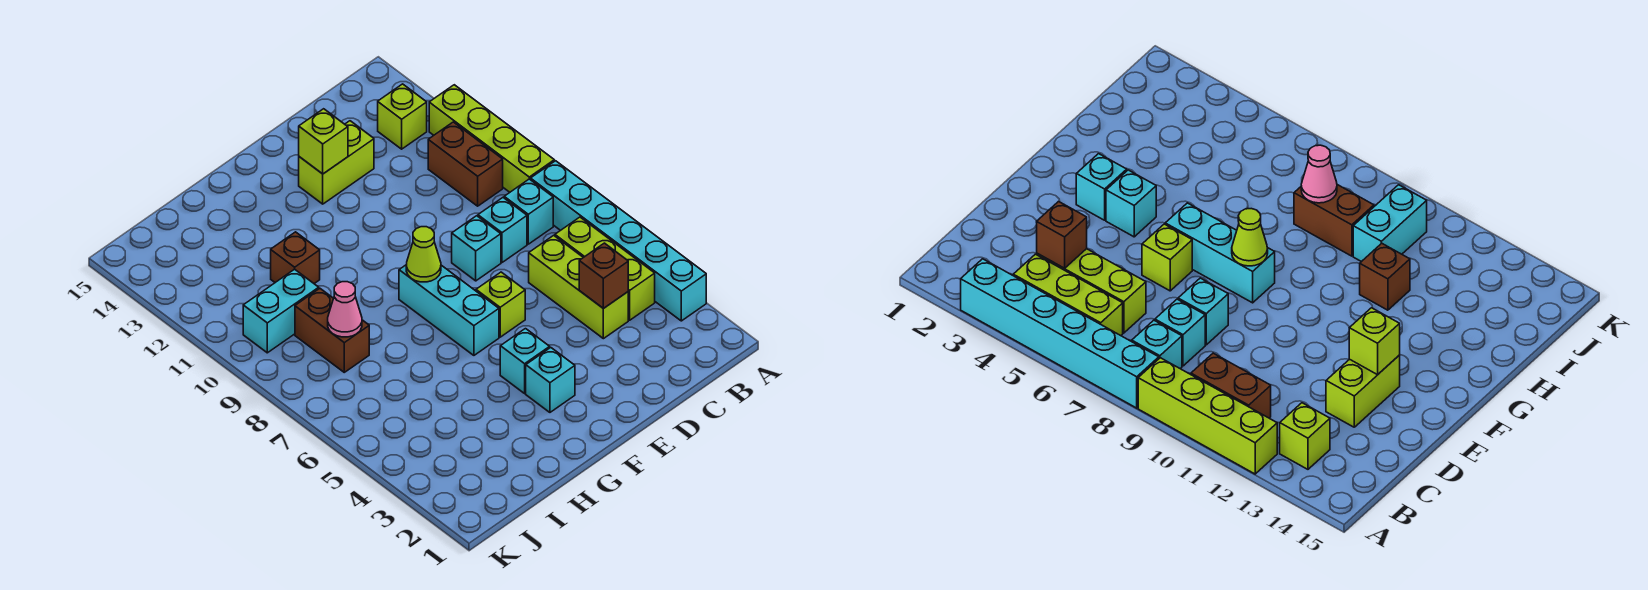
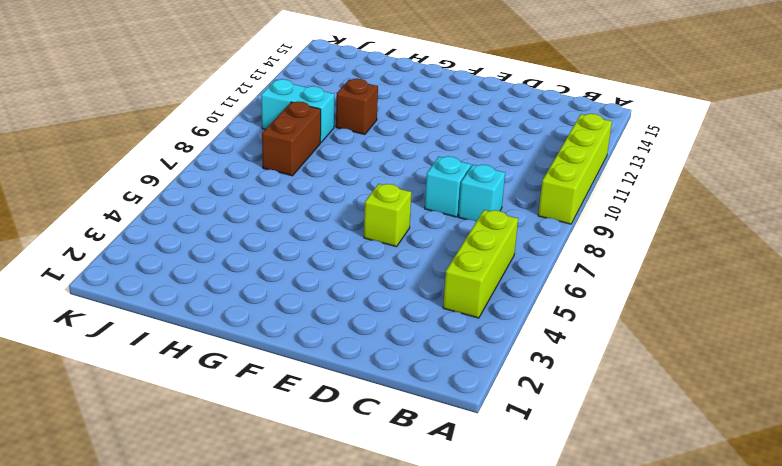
none -> cyan 1x6 brick [531,161,706,321]
none -> cyan 1x1 brick [504,179,553,244]
none -> brown 1x2 brick [428,122,503,206]

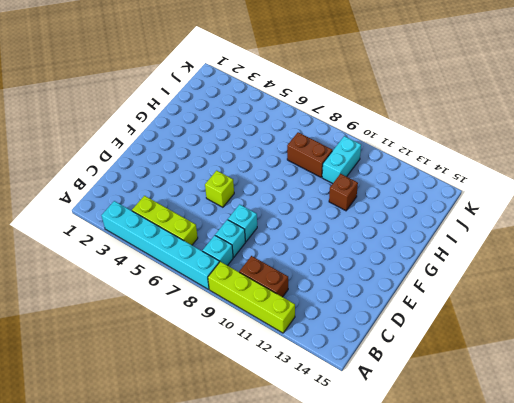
none -> lime 1x1 brick [378,84,427,149]
none -> lime 1x3 brick [529,235,628,339]
none -> lime 1x2 brick [299,121,374,204]

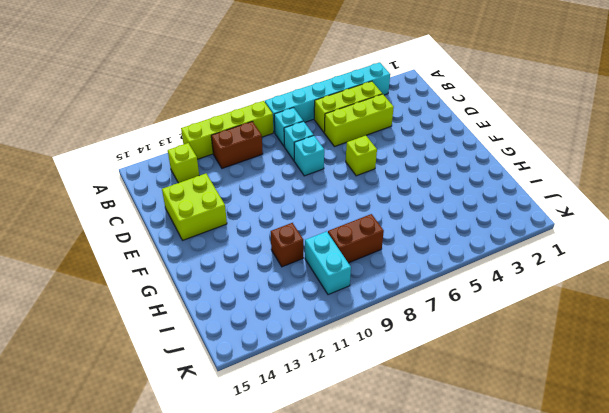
lime 2x2 brick [162,174,227,240] -> lime 1x2 brick [299,121,374,204]
none -> cyan 1x1 brick [526,348,575,412]
none -> cyan 1x1 brick [500,329,550,393]
none -> cyan 1x3 brick [399,265,499,355]

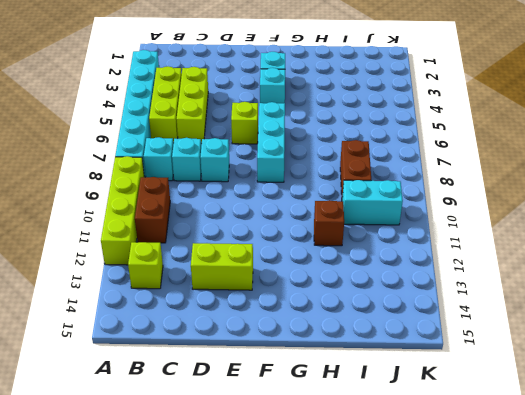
none -> brown 1x1 brick [579,243,628,309]
none -> lime 1x1 brick [299,109,348,174]
none -> lime 1x1 cone [406,227,441,282]

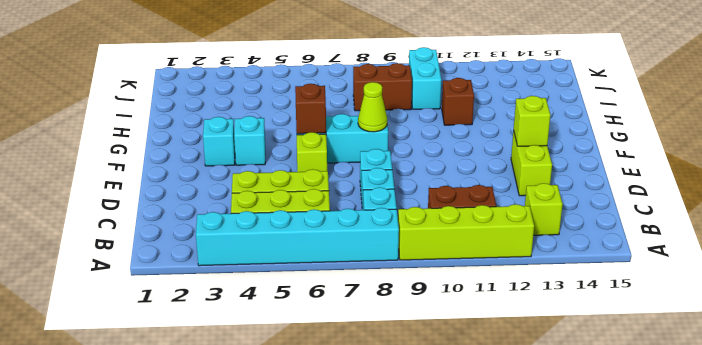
brown 1x1 brick [295,84,326,134] -> brown 1x1 brick moved to [579,243,628,309]
none -> pink 1x1 cone [328,282,362,337]

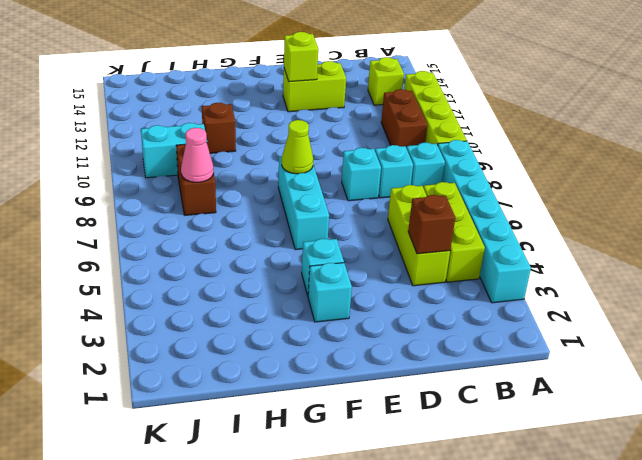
none -> lime 1x1 brick [476,272,525,337]

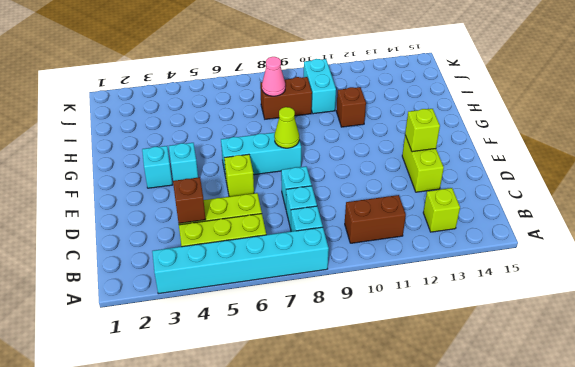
none -> lime 1x4 brick [429,85,554,192]

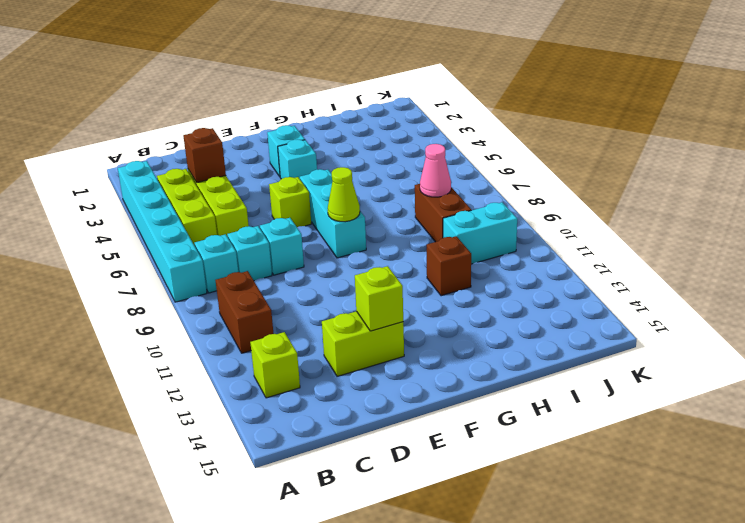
none -> lime 1x4 brick [429,85,554,192]

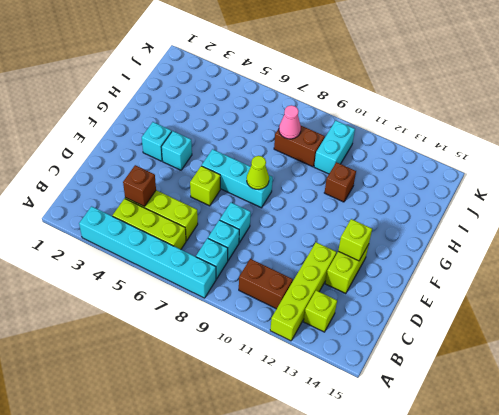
lime 1x4 brick [270,242,336,341] -> lime 1x4 brick turned to [429,85,554,192]

